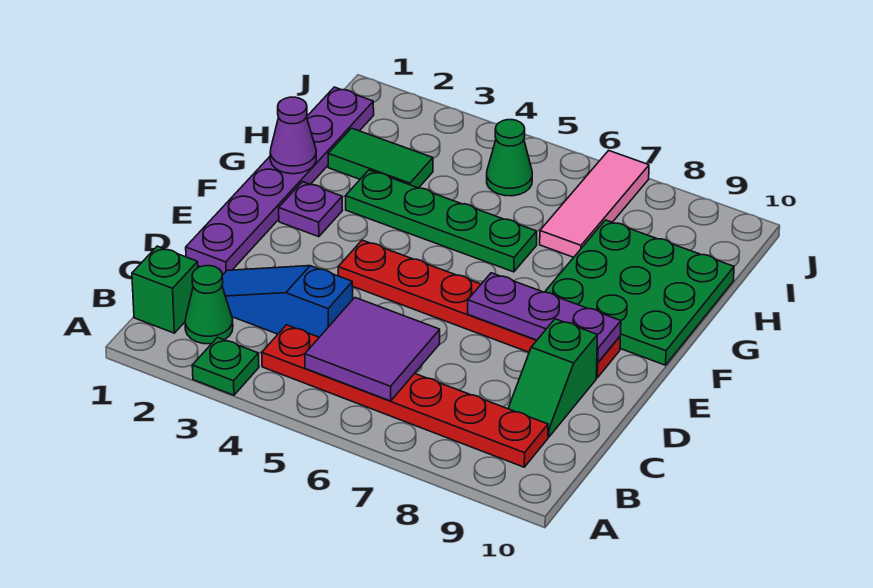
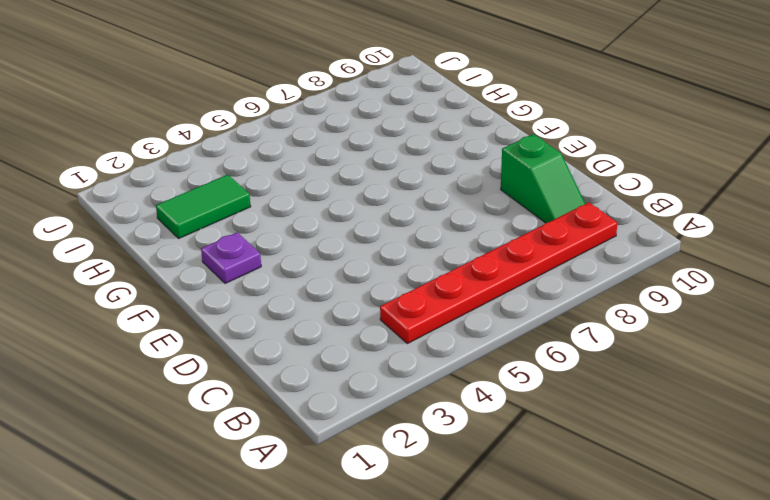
none -> green 1x1 plate [192,337,259,395]
none -> green 1x1 brick [132,246,198,333]
none -> green 1x1 cone [185,266,233,344]

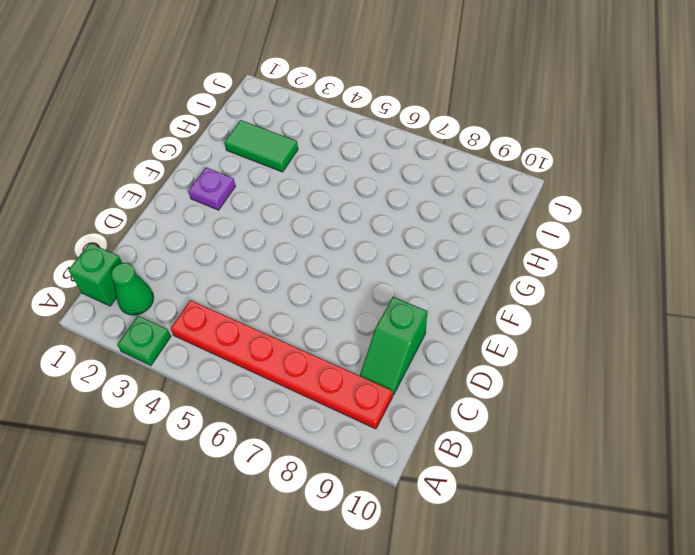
none -> blue 1x3 slope [222,266,353,337]
none -> purple 1x6 plate [186,87,374,275]
none -> red 1x6 plate [338,240,620,378]

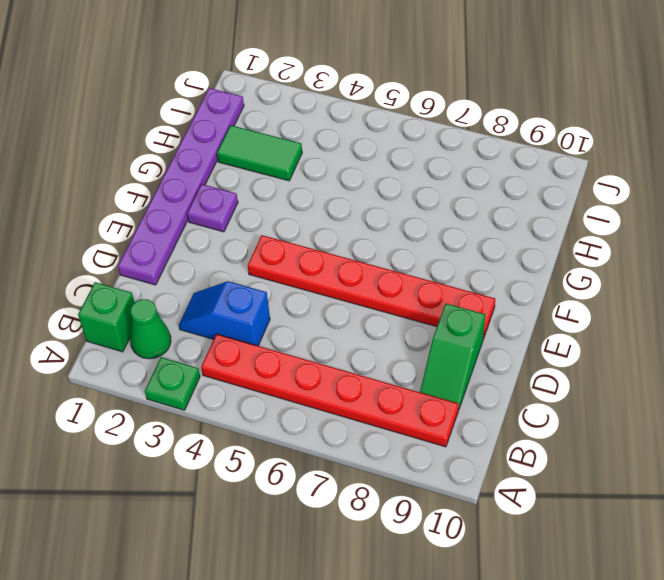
blue 1x2 slope [179,281,270,346] -> blue 1x3 slope [222,266,353,337]
none -> green 3x3 plate [545,220,734,365]
none -> green 1x4 plate [346,170,537,272]
none -> pink 1x3 tile [540,150,649,257]

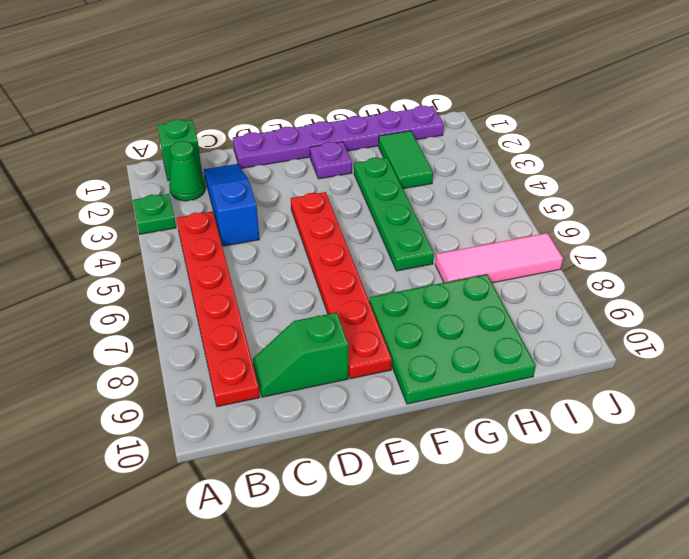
none -> green 1x1 cone [487,120,532,196]
none -> purple 2x2 tile [305,298,440,401]
none -> purple 1x3 plate [468,273,621,363]

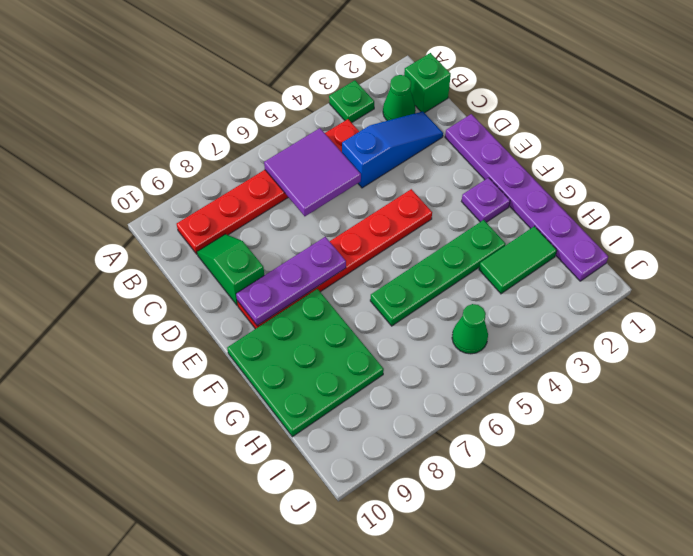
none -> pink 1x3 tile [540,150,649,257]
none -> purple 1x1 cone [270,97,316,174]

